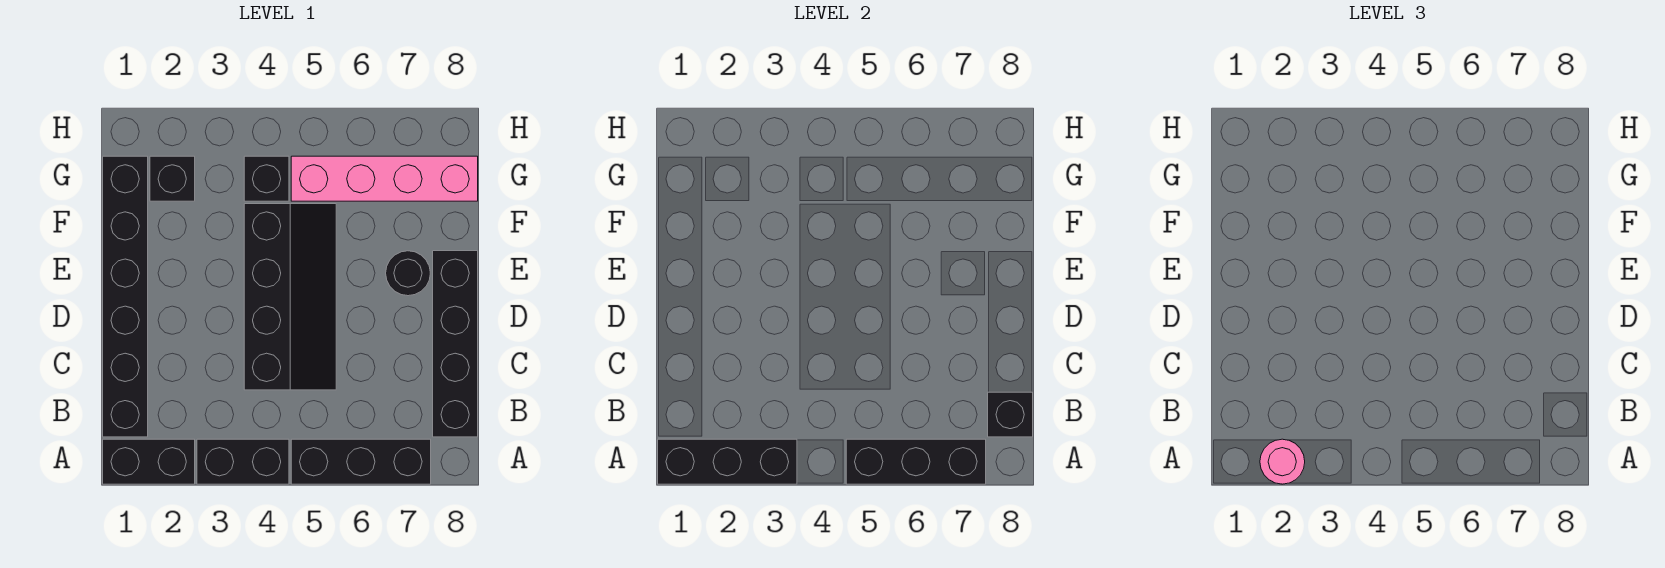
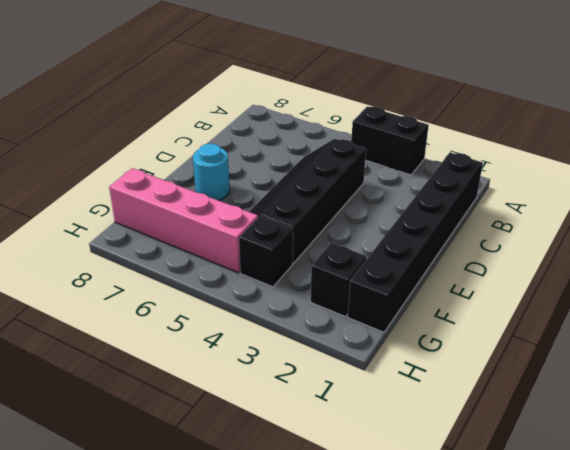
cyan 1x1 round brick [193,143,230,201] -> black 1x1 round brick [386,251,430,296]
none -> black 1x2 brick [103,439,195,484]
none -> black 1x3 brick [291,439,431,484]
none -> black 1x4 brick [433,251,478,437]

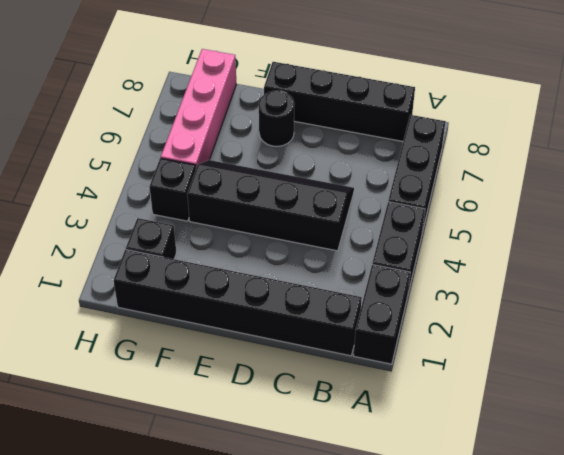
none -> black 1x3 brick [658,439,797,484]
none -> black 1x3 brick [846,439,986,484]
none -> black 1x1 brick [988,392,1033,437]

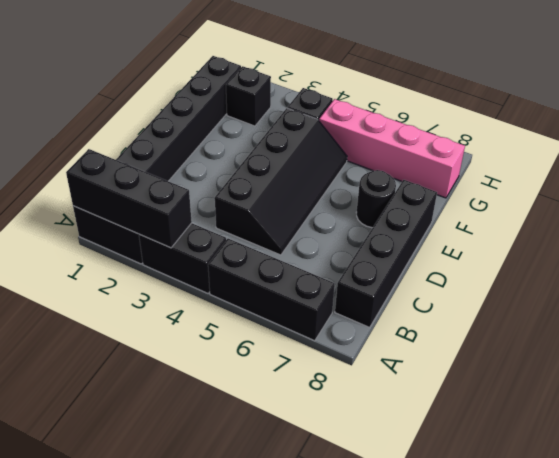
none -> black 1x3 brick [846,439,986,484]
none -> black 1x1 brick [988,392,1033,437]
none -> pink 1x1 round brick [1260,439,1305,484]

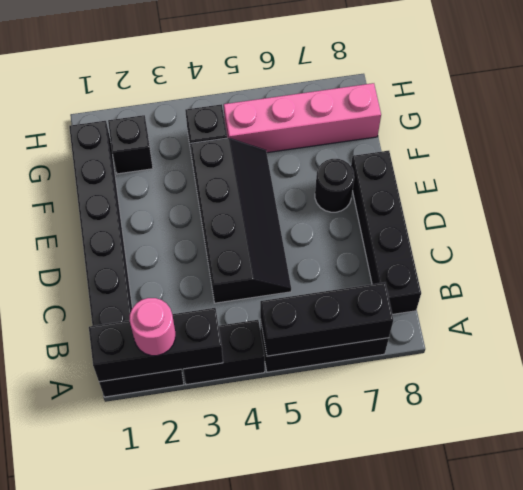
none -> black 1x1 brick [988,392,1033,437]

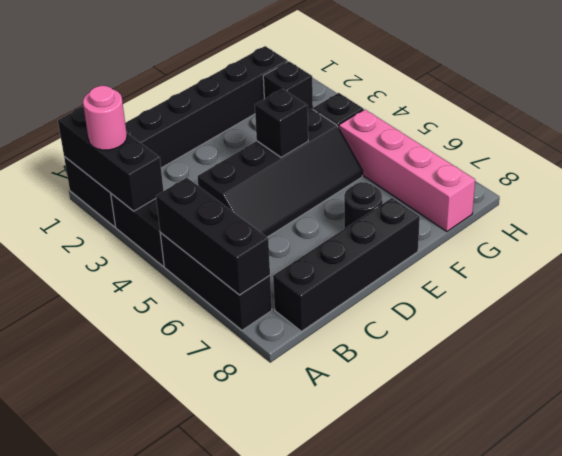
black 1x1 brick [255,89,308,157] -> black 1x1 brick moved to [988,392,1033,437]

